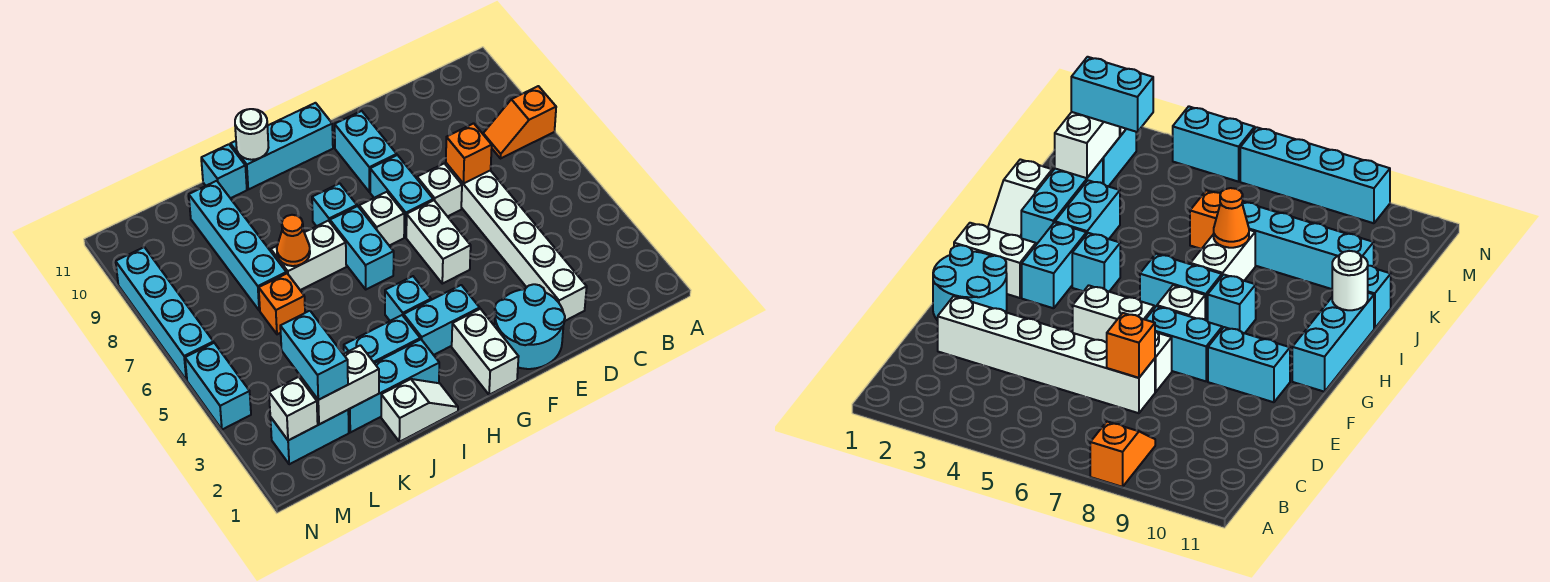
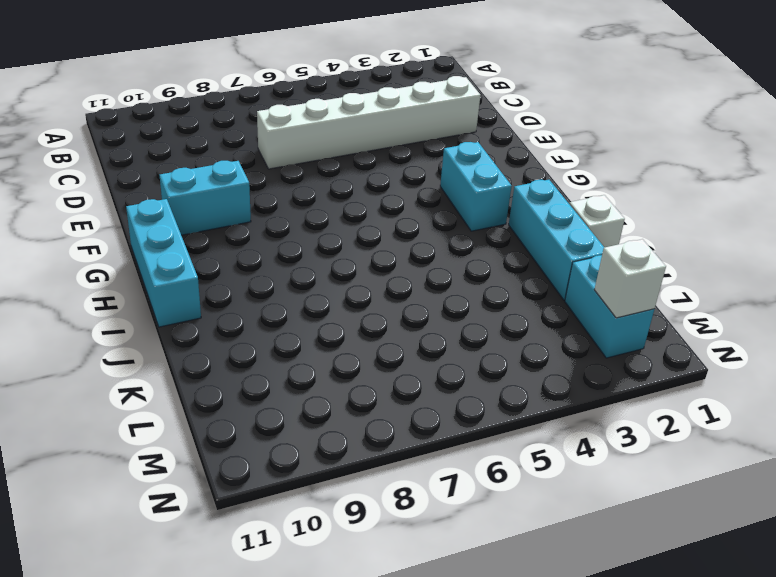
none -> orange 1x2 slope [483,86,556,159]
none -> cyan 2x2 round brick [495,284,565,369]
none -> white 1x1 brick [417,163,462,216]
none -> white 1x2 brick [406,200,471,284]

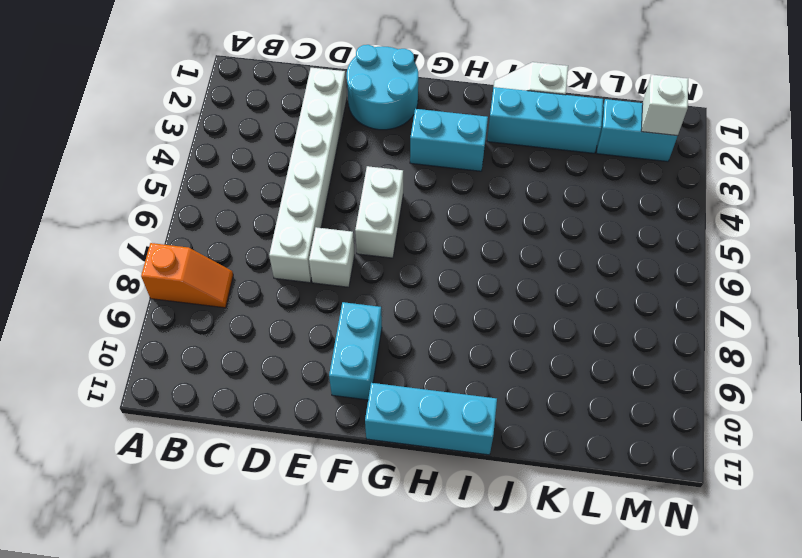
none -> cyan 1x2 brick [370,155,433,237]
none -> white 1x2 brick [452,309,519,395]
none -> white 1x1 brick [359,192,404,246]
none -> cyan 1x1 brick [385,276,431,321]

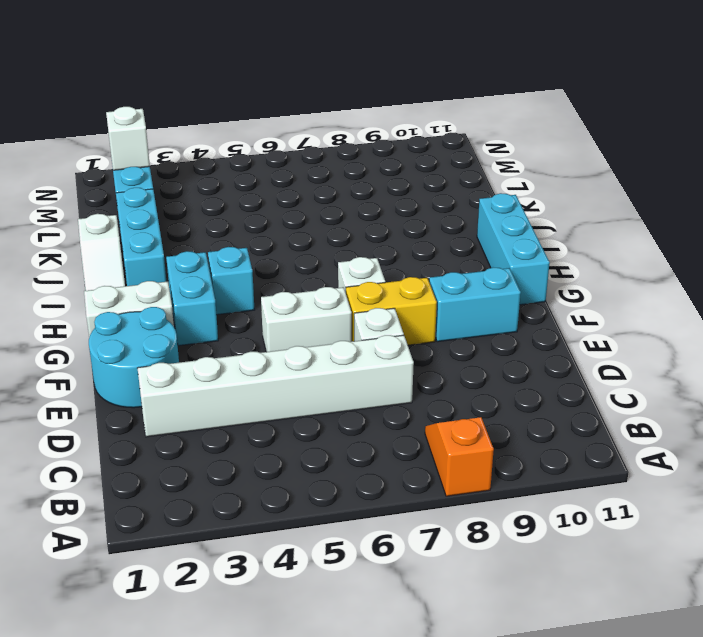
yellow 1x2 brick [346,277,437,345] -> cyan 1x2 brick [370,155,433,237]
none -> cyan 1x2 brick [330,206,394,289]
none -> cyan 1x1 brick [312,183,357,226]
none -> cyan 1x2 brick [344,315,420,363]
none -> white 1x2 brick [271,221,346,290]

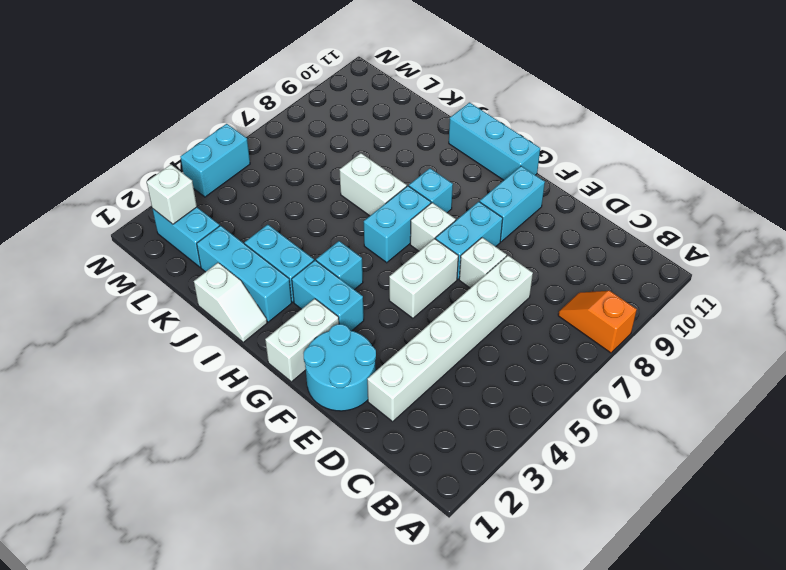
none -> cyan 1x1 brick [201,144,247,198]
none -> orange 1x1 brick [259,273,305,334]
none -> cyan 1x4 brick [189,181,286,310]
none -> cyan 1x4 brick [116,247,214,380]

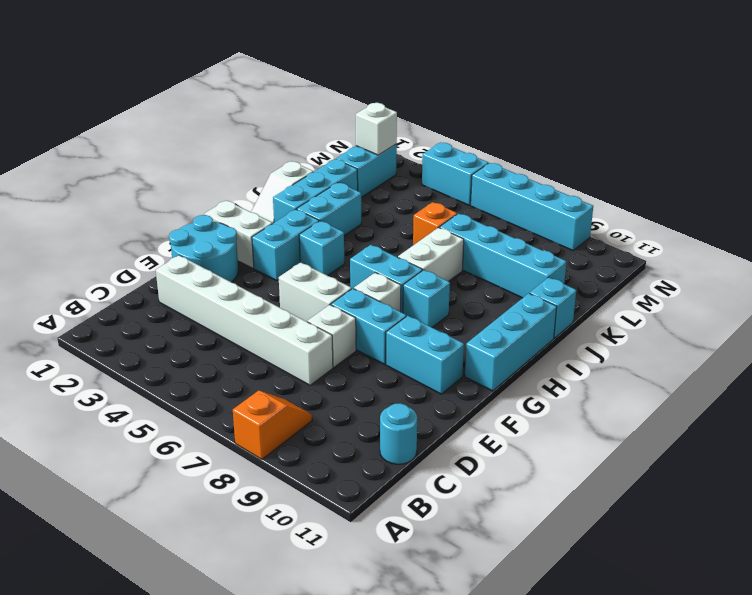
cyan 1x1 round brick [380,403,417,464] -> none
none -> orange 1x1 brick [446,123,492,184]
none -> white 1x1 round brick [235,109,269,160]
none -> orange 1x1 cone [277,215,310,266]
none -> white 1x2 brick [300,345,379,424]

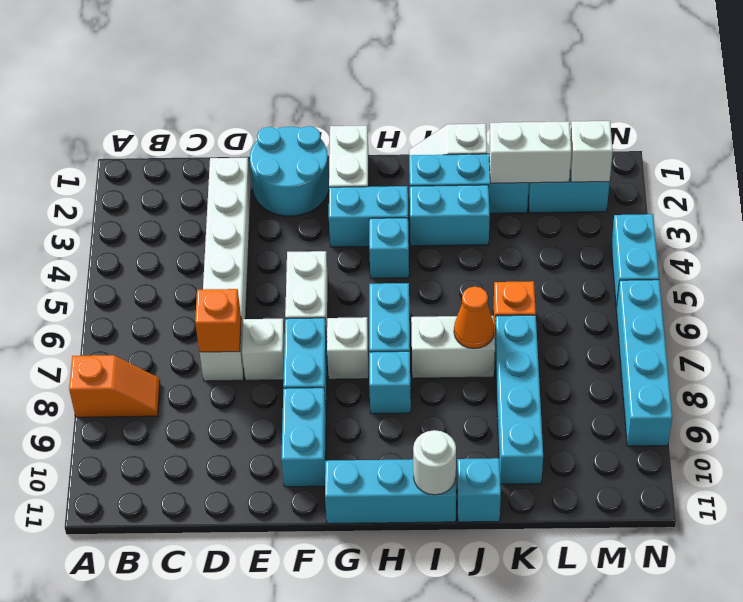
none -> cyan 1x2 brick [280,311,348,400]

